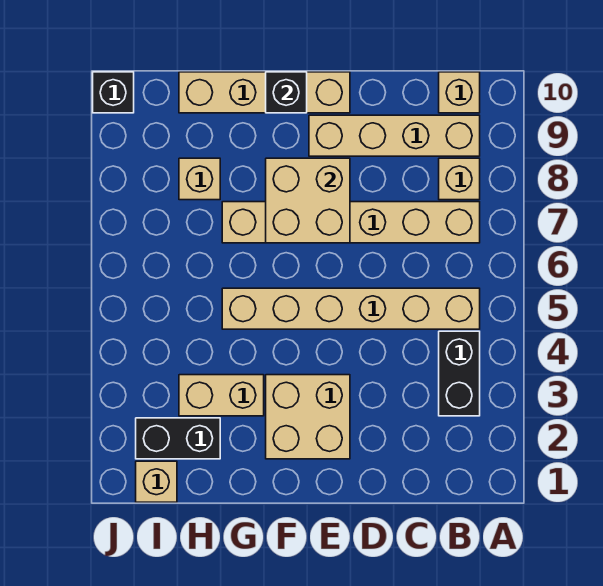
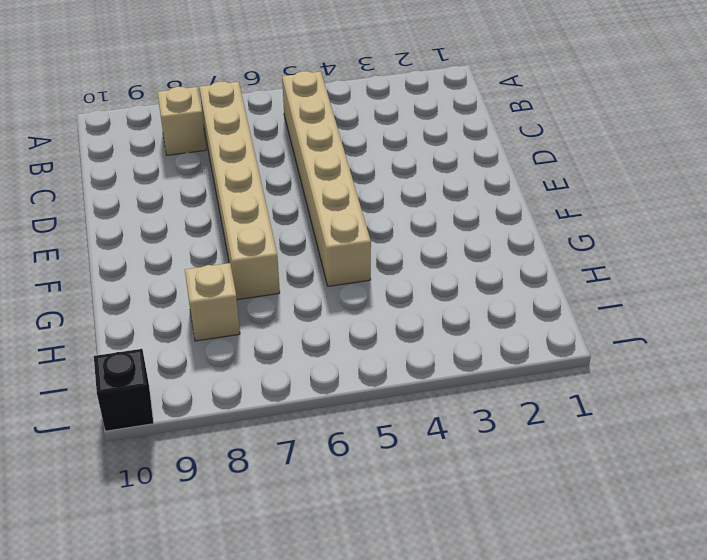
none -> black 1x2 brick [439,331,480,416]
none -> tan 1x4 brick [309,115,480,156]
none -> tan 1x1 brick [439,72,480,113]

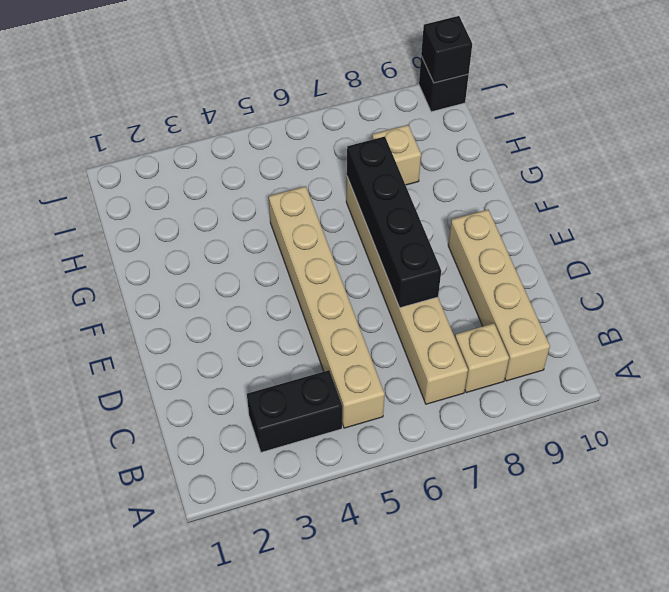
black 1x4 brick [347,137,441,308] -> tan 2x2 brick [266,158,350,243]
black 1x1 brick [421,16,472,83] -> black 1x1 brick moved to [266,72,307,113]
none -> tan 1x1 brick [439,72,480,113]
none -> tan 2x2 brick [266,375,350,459]
none -> tan 1x4 brick [179,72,350,113]

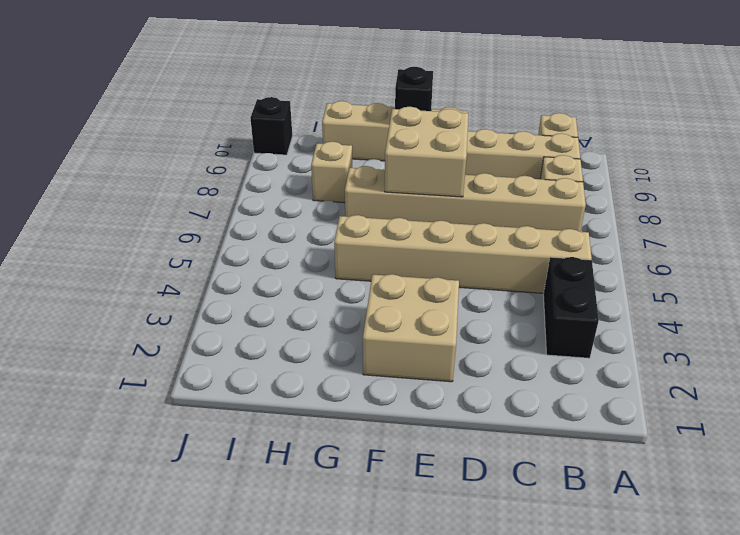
none -> tan 1x2 brick [179,375,264,416]
none -> black 1x2 brick [136,418,220,459]
none -> tan 1x1 brick [136,461,177,502]

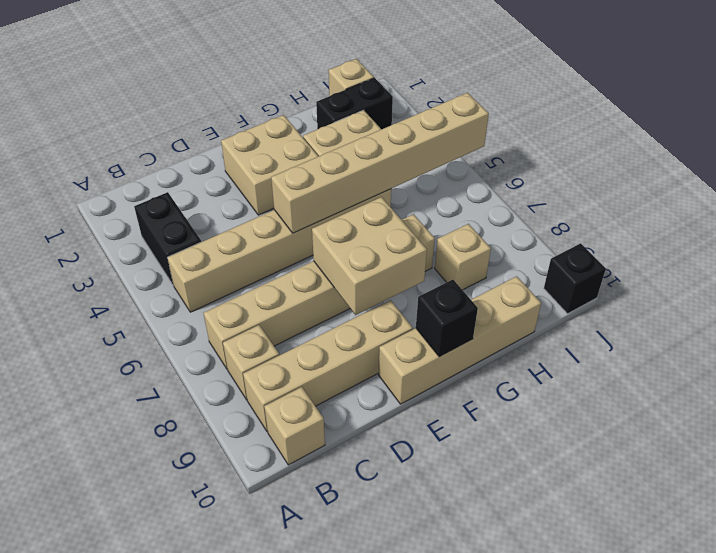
tan 1x6 brick [271,93,489,233] -> none

